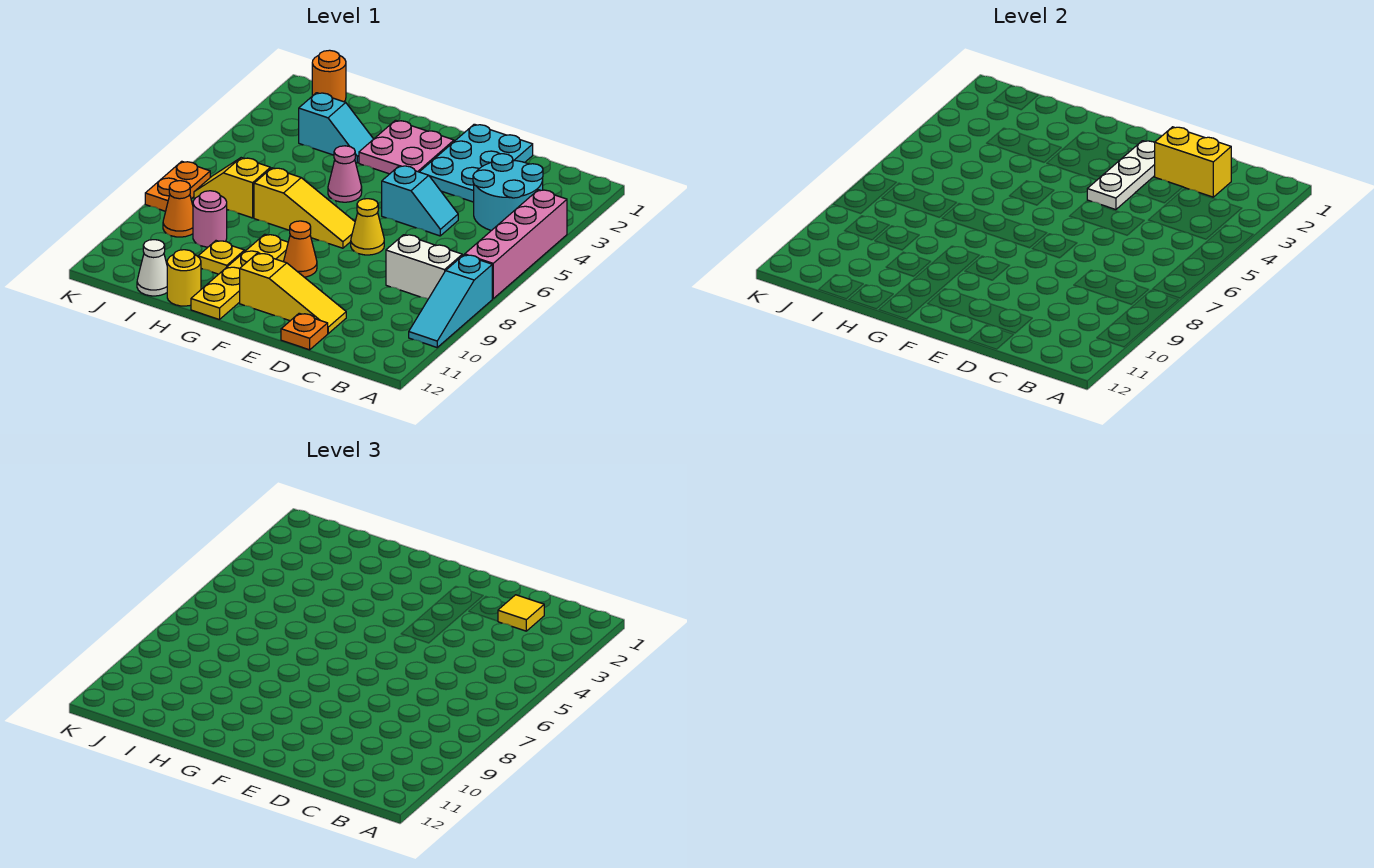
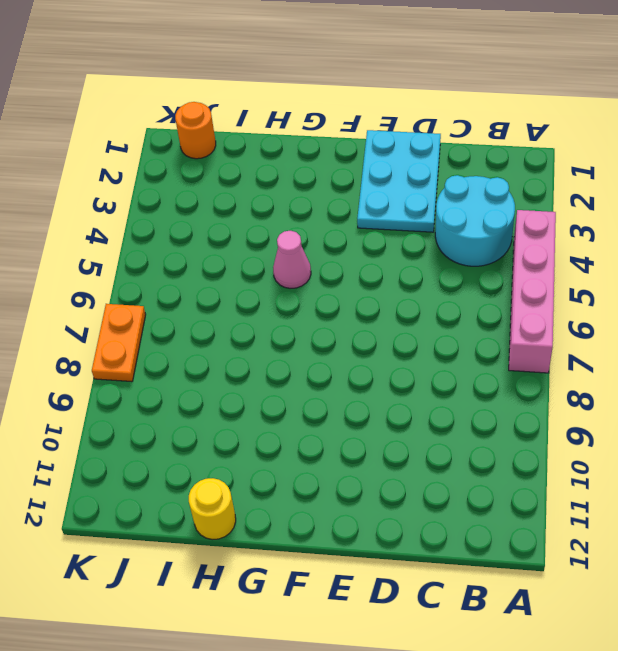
none -> cyan 1x3 slope [409,255,492,347]
none -> white 1x2 brick [386,235,462,299]
none -> cyan 1x2 slope [382,166,458,236]

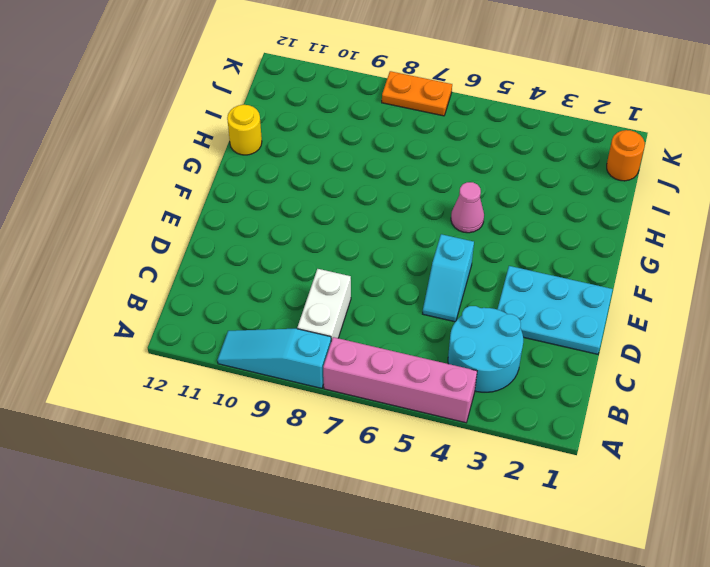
none -> yellow 1x3 slope [240,253,346,333]
none -> orange 1x1 plate [281,313,328,350]
none -> yellow 1x1 cone [351,199,384,255]

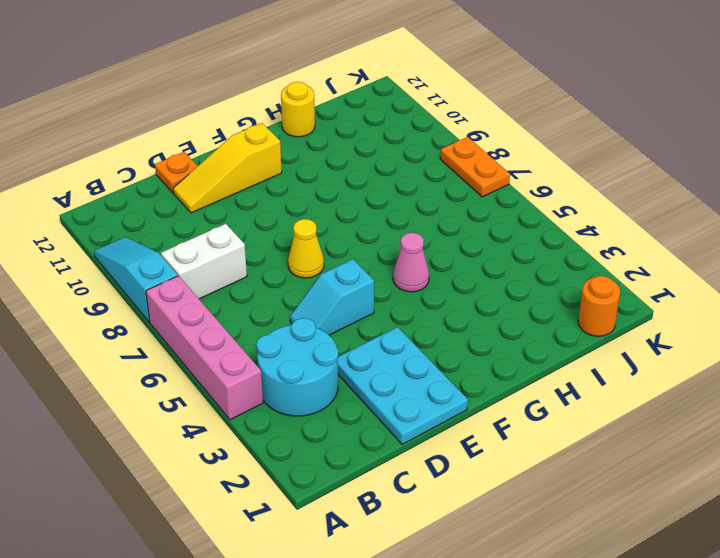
none -> pink 2x2 plate [359,120,454,174]
none -> yellow 1x3 slope [254,168,355,248]
none -> orange 1x1 cone [284,221,317,277]

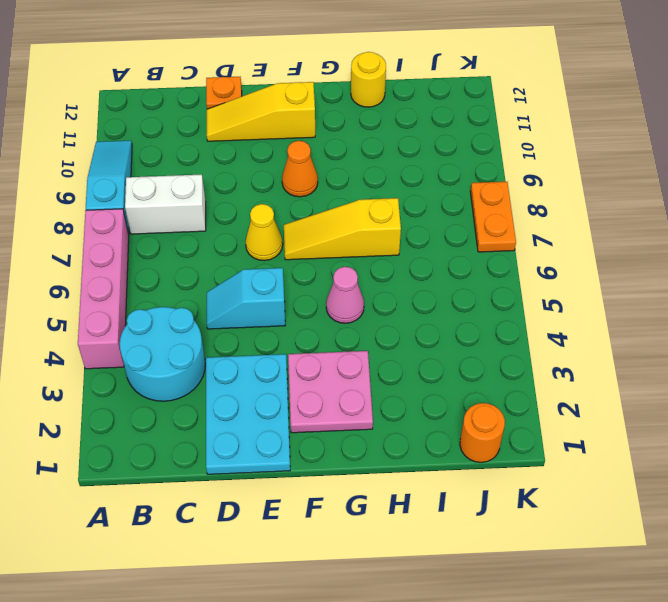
none -> yellow 1x4 plate [191,234,288,320]
none -> cyan 1x2 slope [299,93,373,163]
none -> yellow 1x1 plate [198,241,245,274]

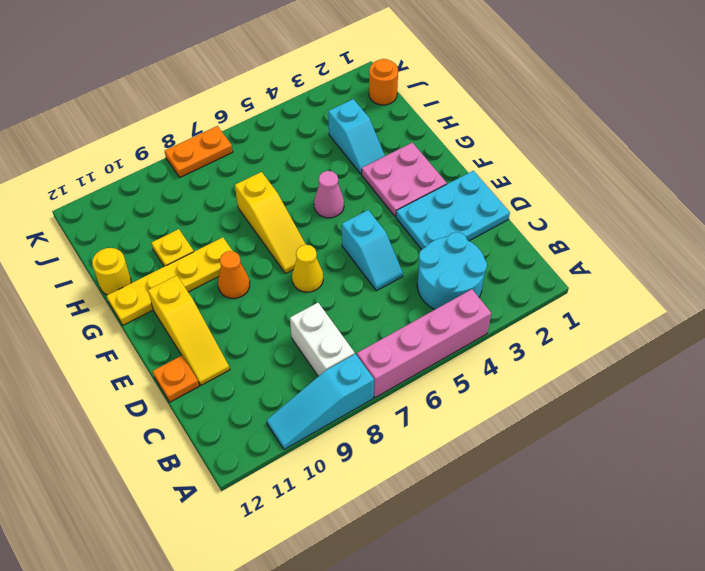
none -> yellow 1x2 slope [194,158,270,218]
none -> pink 1x1 round brick [193,191,227,247]
none -> white 1x1 cone [137,240,167,296]

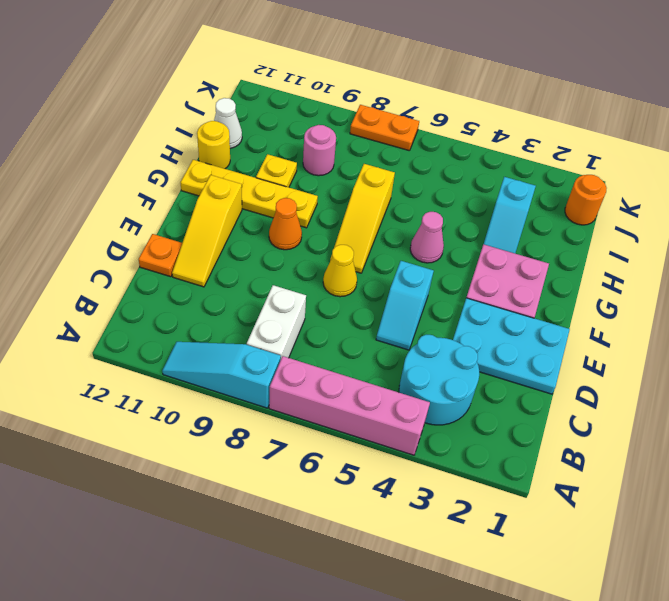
none -> yellow 1x2 slope [194,158,270,218]
none -> orange 1x1 cone [163,181,193,237]
none -> yellow 1x2 brick [1155,127,1231,197]

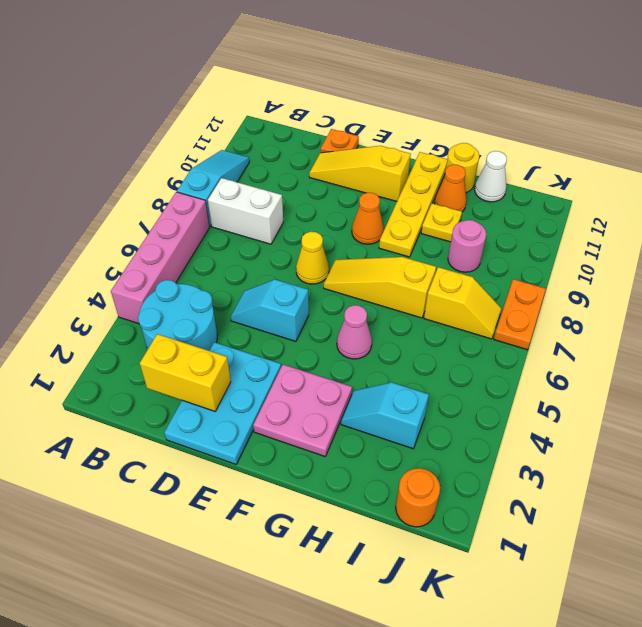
orange 1x1 cone [435,165,466,212] -> orange 1x1 cone moved to [163,181,193,237]
none -> white 1x3 plate [1087,141,1155,210]
none -> yellow 1x1 tile [498,595,544,631]

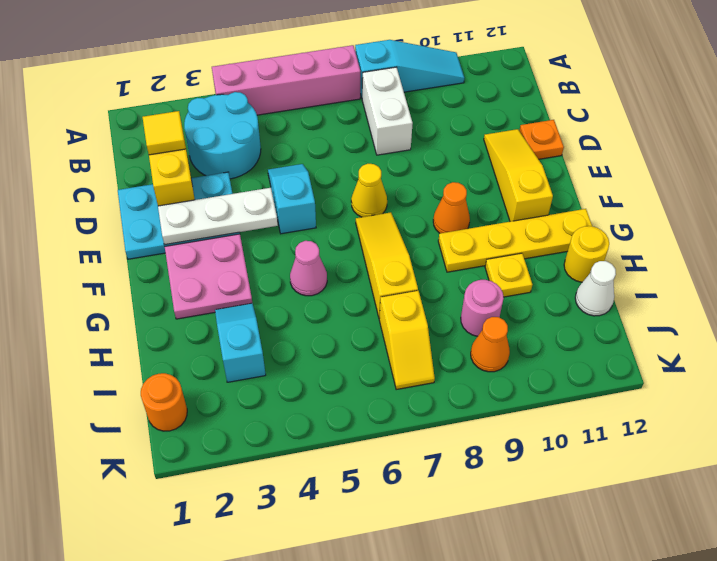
none -> orange 1x2 plate [145,161,210,211]

